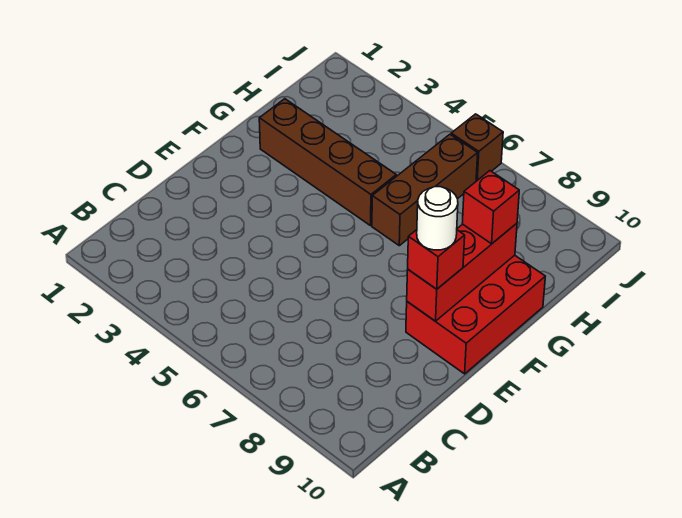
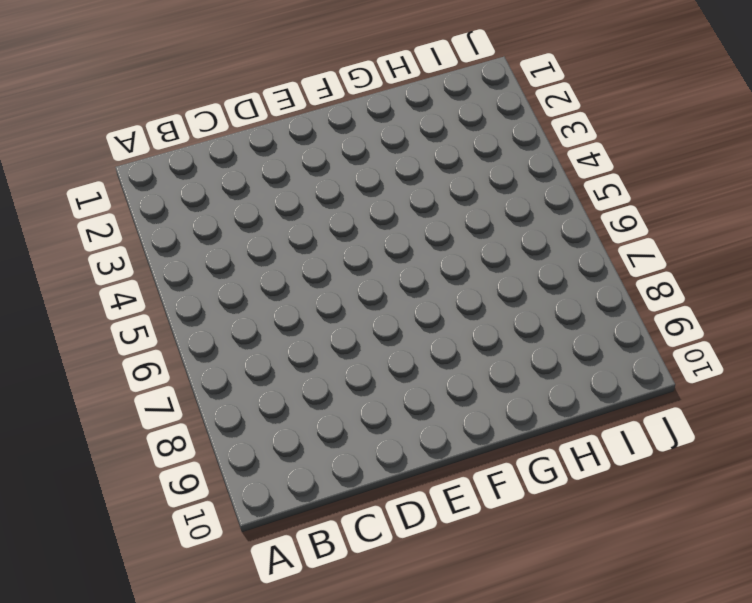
none -> red 2x3 brick [406,255,545,374]
none -> brown 1x4 brick [259,99,396,226]

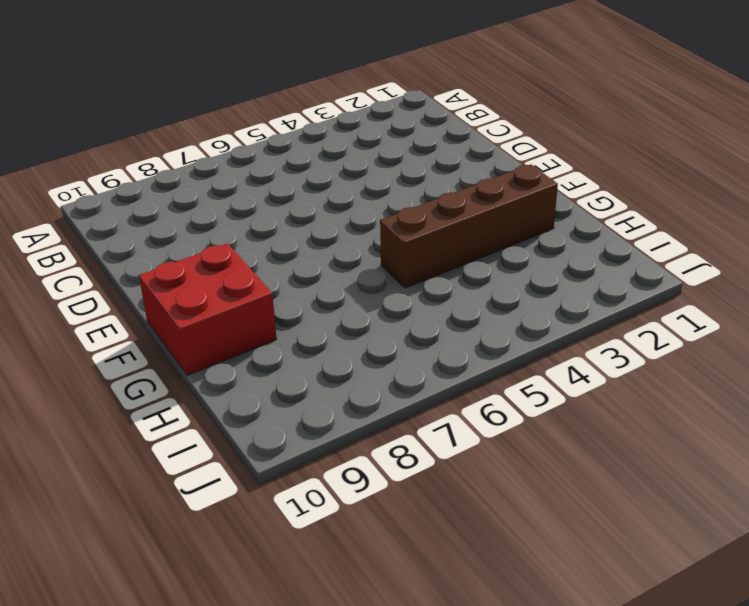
red 2x2 brick [139,244,277,375] -> red 2x3 brick [406,255,545,374]
none -> brown 1x3 brick [372,134,478,246]
none -> brown 1x1 brick [451,114,503,181]

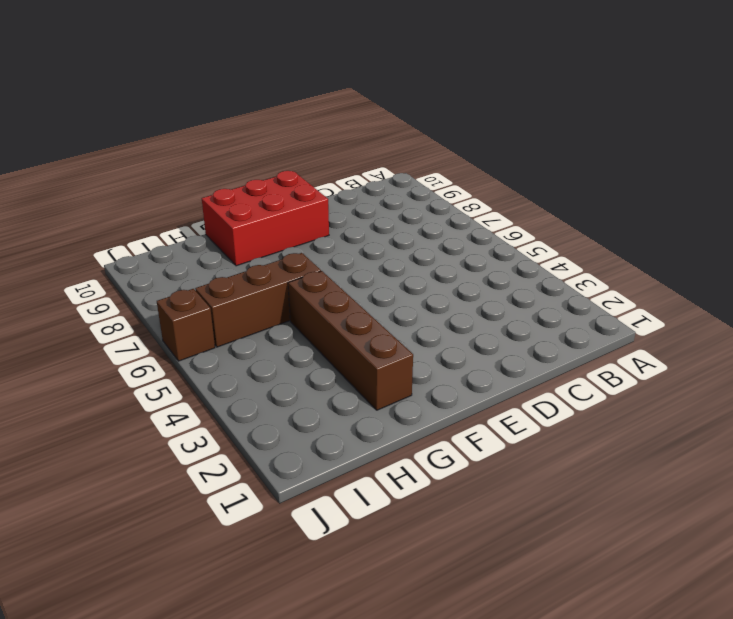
none -> red 1x3 brick [407,223,517,321]
none -> red 1x1 brick [408,230,465,289]

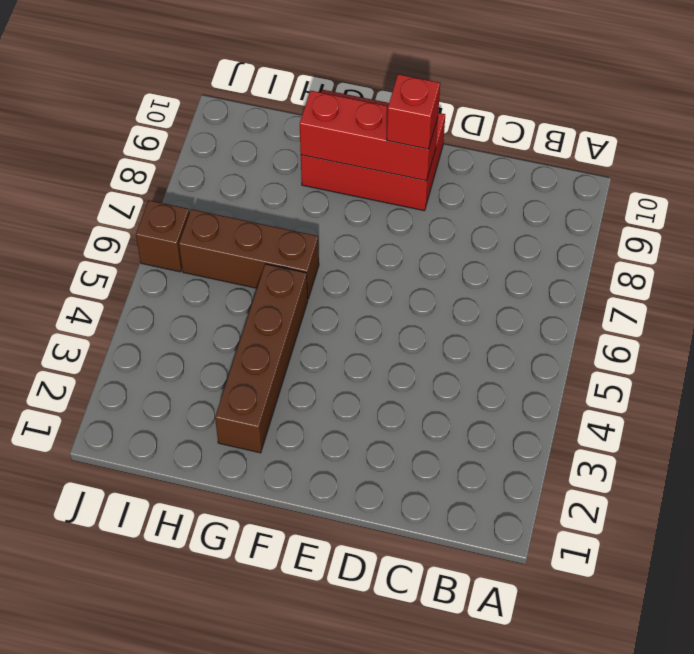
none -> red 1x1 brick [462,171,519,244]
none -> white 1x1 round brick [417,187,458,250]

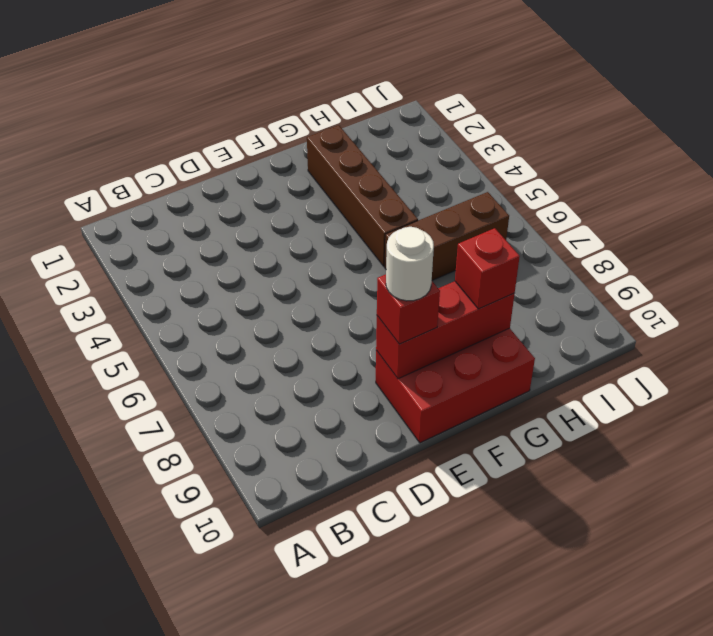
none -> brown 1x1 brick [451,114,503,181]

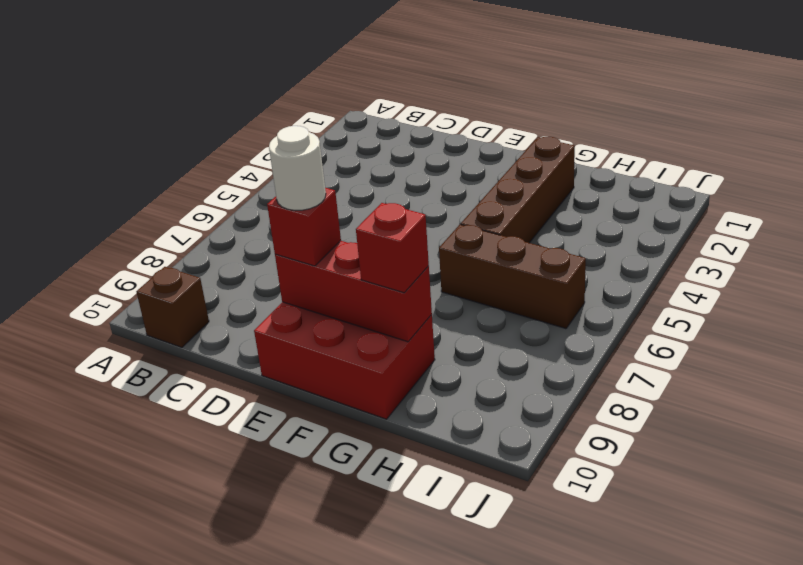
brown 1x1 brick [136,267,209,347] -> brown 1x1 brick moved to [451,114,503,181]

